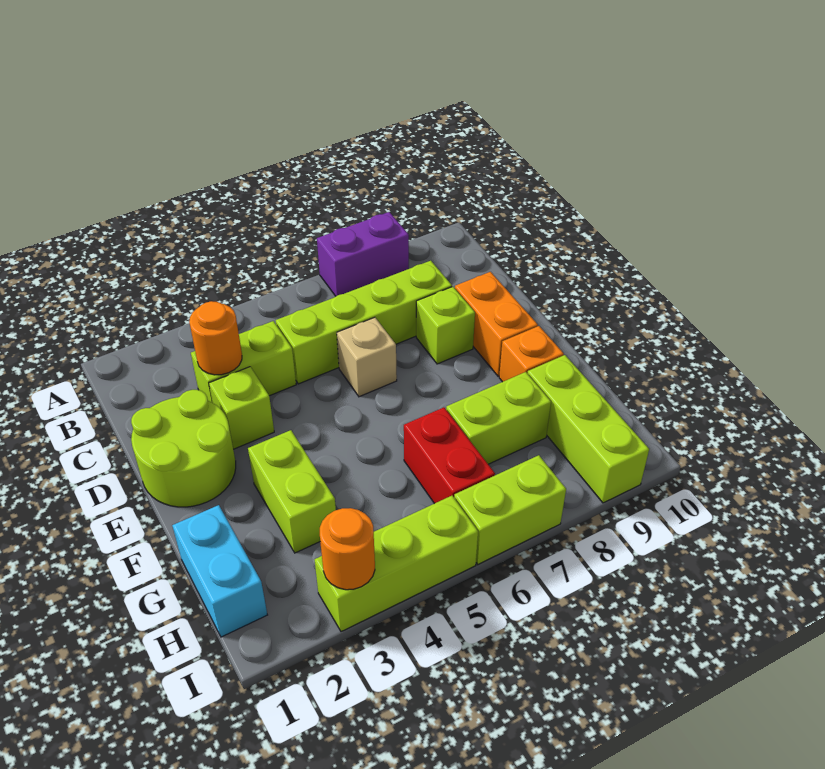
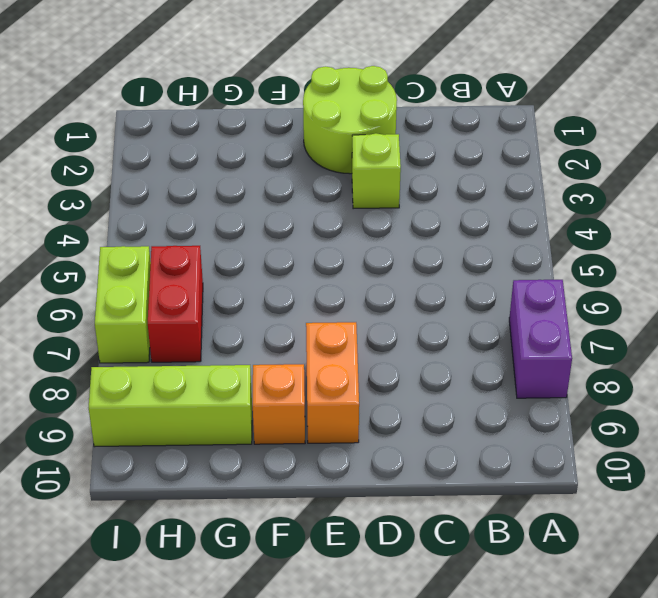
orange 1x2 brick [306,322,359,443] -> orange 1x2 brick turned to [455,272,538,376]
red 1x2 brick [148,246,203,362] -> red 1x2 brick turned to [404,407,495,504]
none -> lime 1x2 brick [191,321,296,403]
none -> lime 1x4 brick [276,261,452,384]
none -> tan 1x1 brick [337,317,397,397]

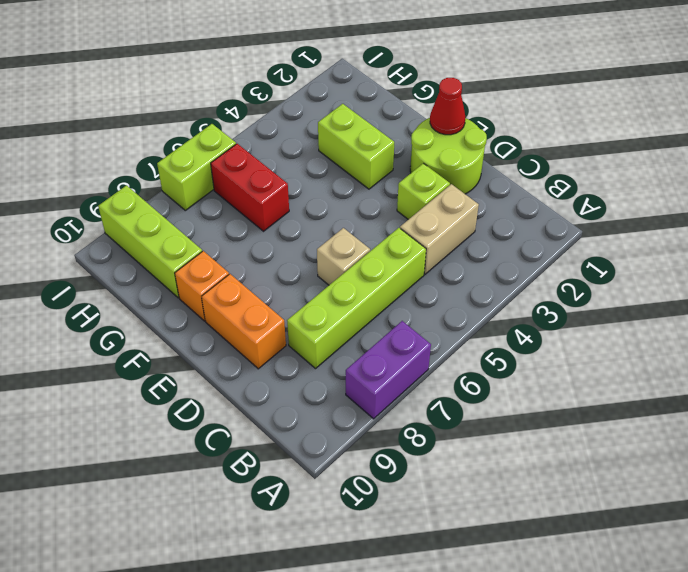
tan 1x2 brick [400,184,479,274] -> lime 1x2 brick [191,321,296,403]
red 1x1 cone [430,78,465,135] -> none
none -> lime 1x1 brick [416,287,475,364]
none -> cyan 1x2 brick [172,505,267,637]
none -> lime 1x2 brick [446,372,551,464]

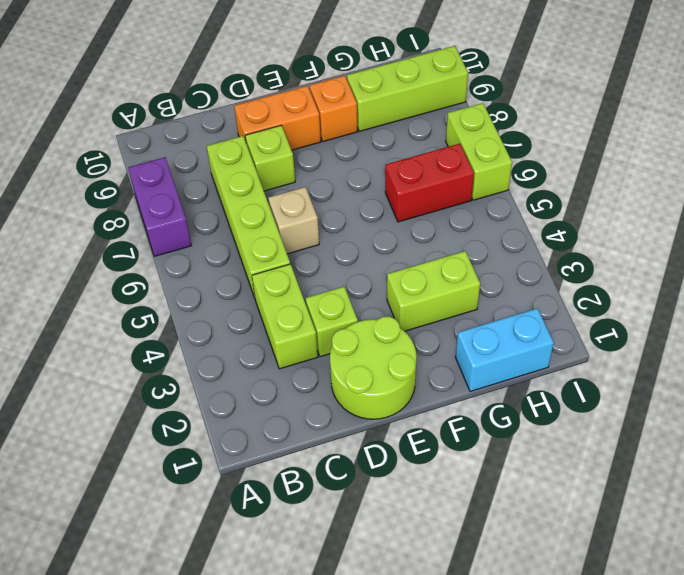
none -> lime 1x2 brick [446,372,551,464]
none -> lime 1x3 brick [315,496,478,632]
none -> orange 1x1 round brick [189,301,242,375]

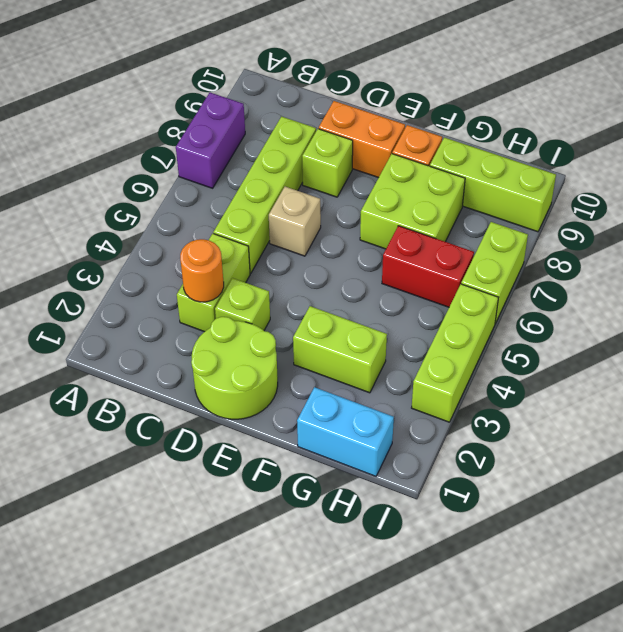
lime 2x2 brick [360,154,465,249] -> lime 1x2 brick [446,372,551,464]
none -> orange 1x1 round brick [320,508,375,590]

